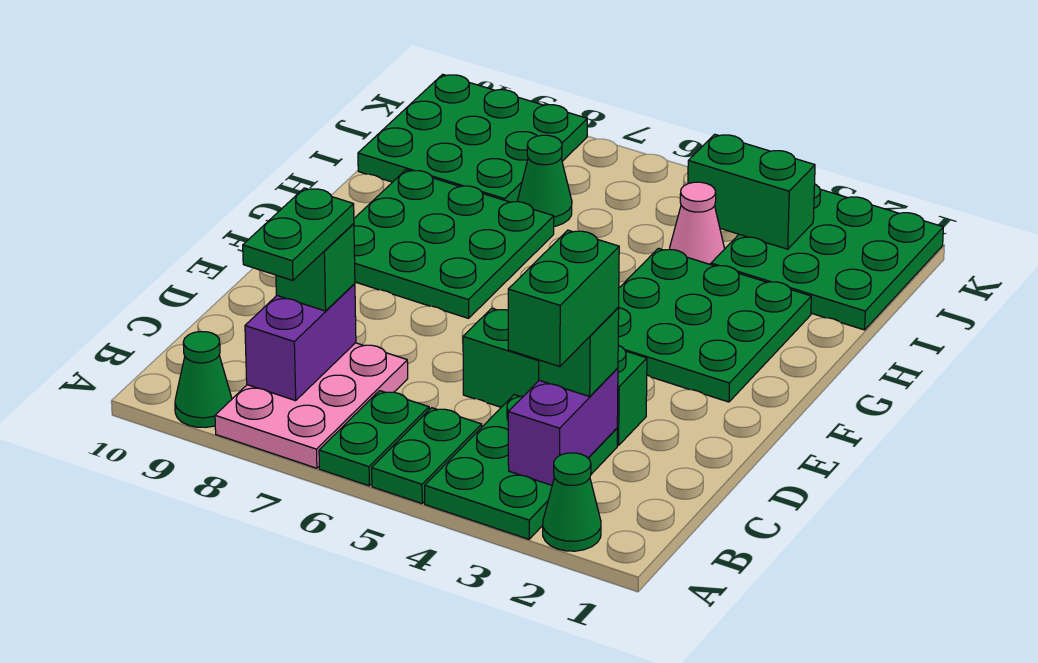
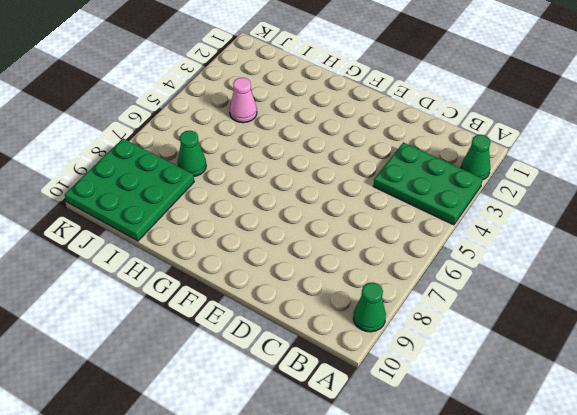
none -> green 1x2 plate [372,408,482,503]
none -> green 1x2 plate [319,391,429,486]
none -> pink 2x3 plate [215,343,408,468]

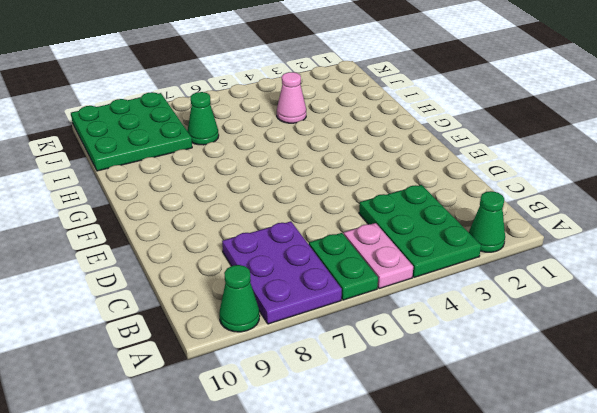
pink 1x2 plate [344,223,413,289] -> green 1x2 plate [372,408,482,503]
purple 2x3 plate [222,221,342,324] -> pink 2x3 plate [215,343,408,468]
none -> green 1x3 brick [463,308,647,446]
none -> green 3x3 plate [618,248,811,402]
none -> green 3x3 plate [354,170,554,318]

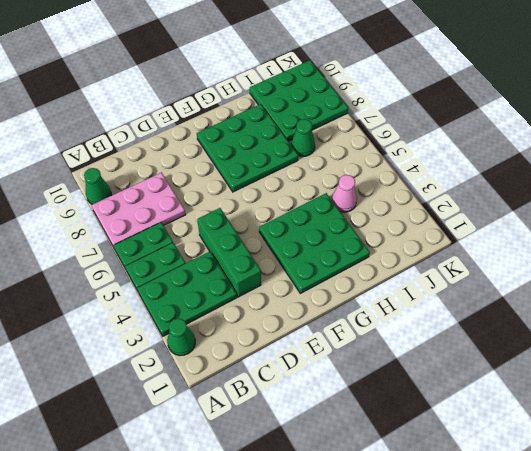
none -> green 3x3 plate [711,184,943,330]
none -> purple 1x2 brick [508,368,618,485]
none -> purple 1x2 brick [245,284,356,401]

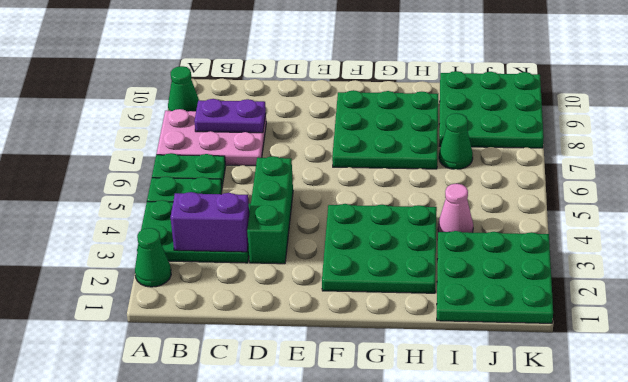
purple 1x2 plate [194,99,266,133] -> purple 1x2 brick [245,284,356,401]
none -> green 1x2 brick [688,134,815,249]
none -> green 1x1 brick [539,308,619,397]
none -> green 1x1 brick [276,224,355,311]

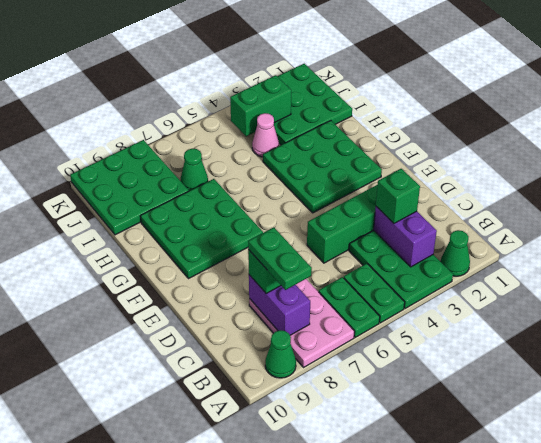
none -> green 1x2 brick [508,230,619,367]

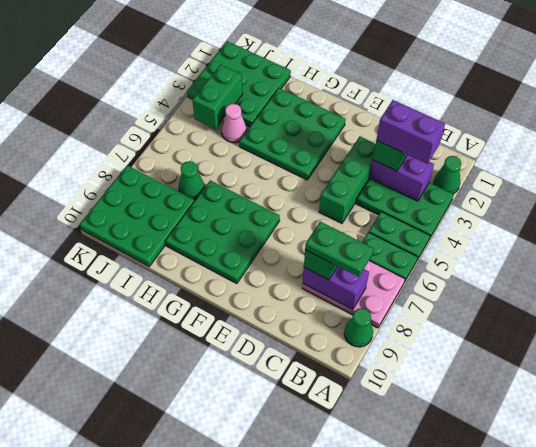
purple 1x2 brick [376,100,445,164] -> green 1x2 brick [508,230,619,367]

